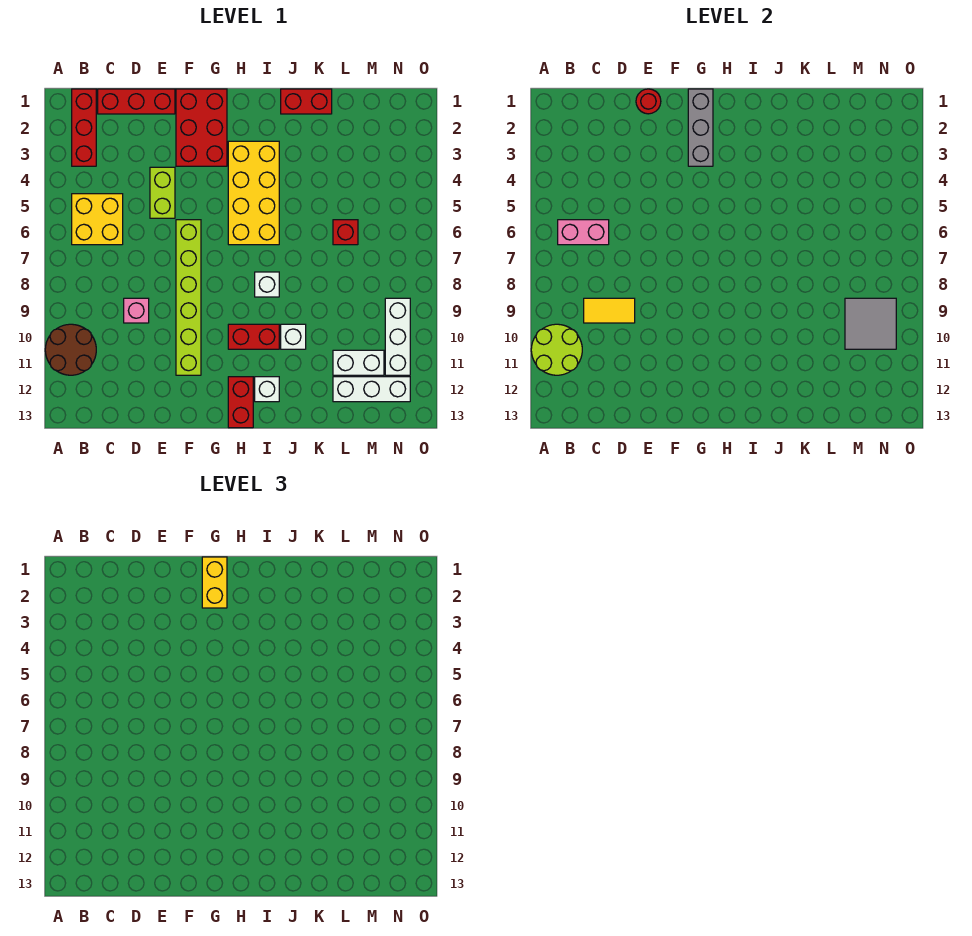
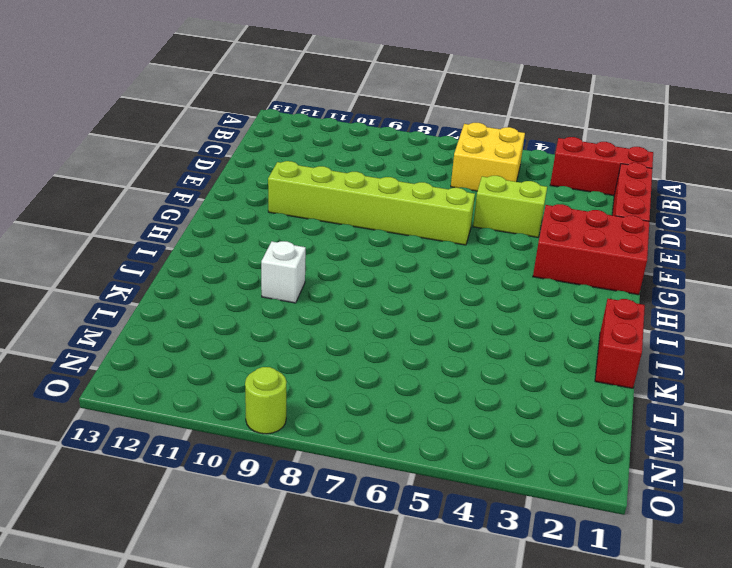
lime 1x1 round brick [245,367,286,434] -> none
none -> brown 2x2 round brick [45,324,96,375]
none -> pink 1x1 brick [124,298,149,323]
none -> yellow 2x4 brick [228,141,279,245]

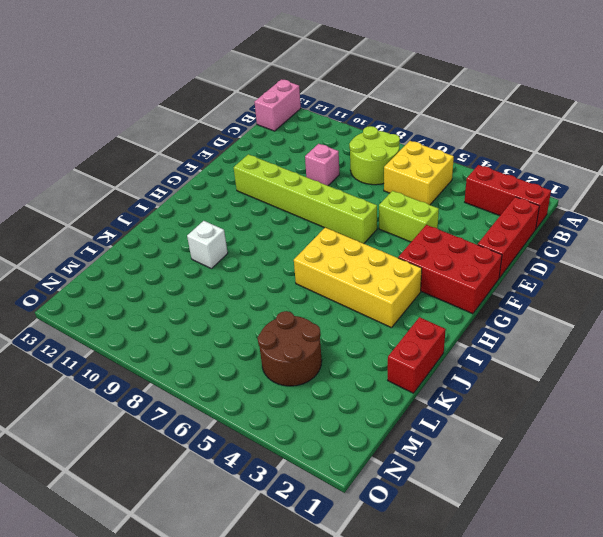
pink 1x2 brick [255,79,301,131] -> pink 1x2 brick moved to [558,220,609,245]
lime 2x2 round brick [349,126,400,185] -> lime 2x2 round brick moved to [531,324,582,375]
brown 2x2 round brick [258,311,322,386] -> brown 2x2 round brick moved to [45,324,96,375]
none -> red 1x2 brick [228,324,279,349]
none -> red 1x2 brick [228,377,253,428]
none -> white 1x1 brick [255,272,279,297]

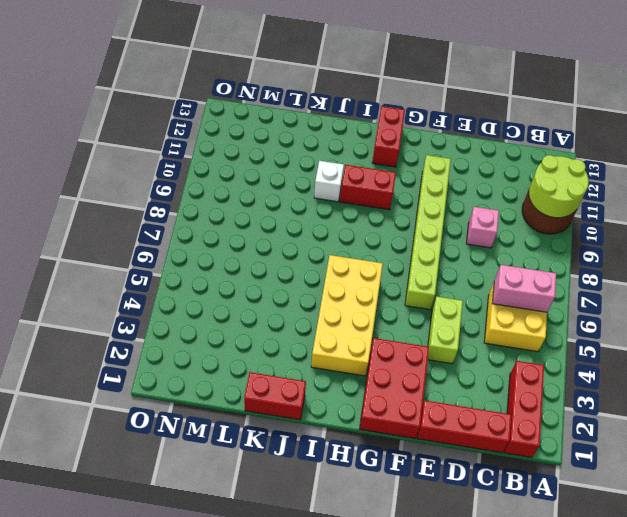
none -> white 1x1 brick [255,272,279,297]
none -> white 1x1 brick [255,377,279,402]
none -> red 1x1 brick [333,220,358,245]

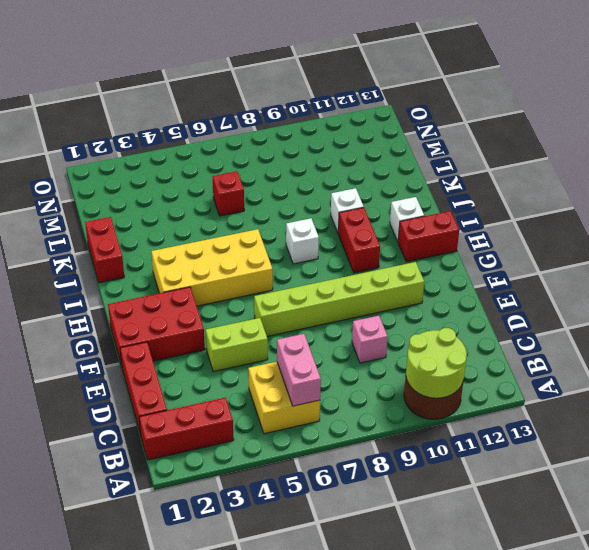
none -> white 1x2 brick [333,350,384,375]
none -> white 1x3 brick [333,377,410,402]
none -> white 1x3 brick [385,298,410,375]

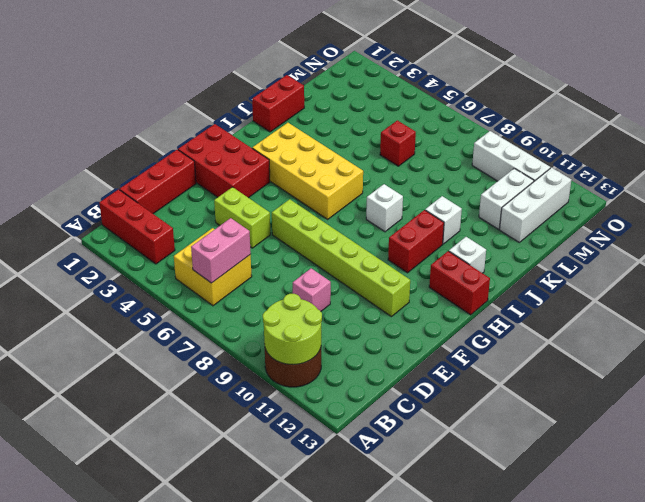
none -> yellow 1x2 tile [584,298,635,323]
none -> red 1x1 round brick [636,89,661,114]
none -> grey 1x3 brick [688,89,713,166]

